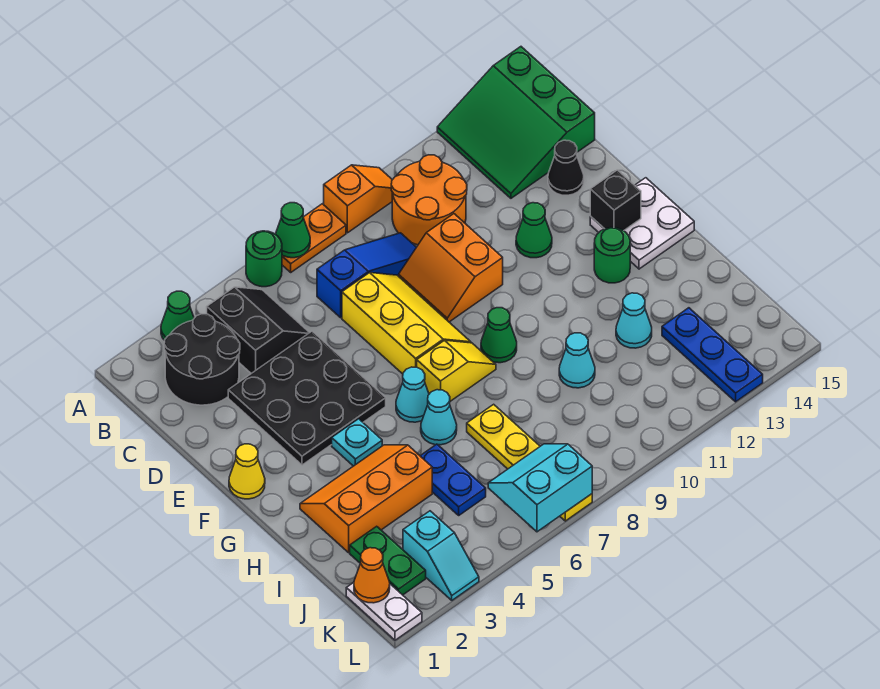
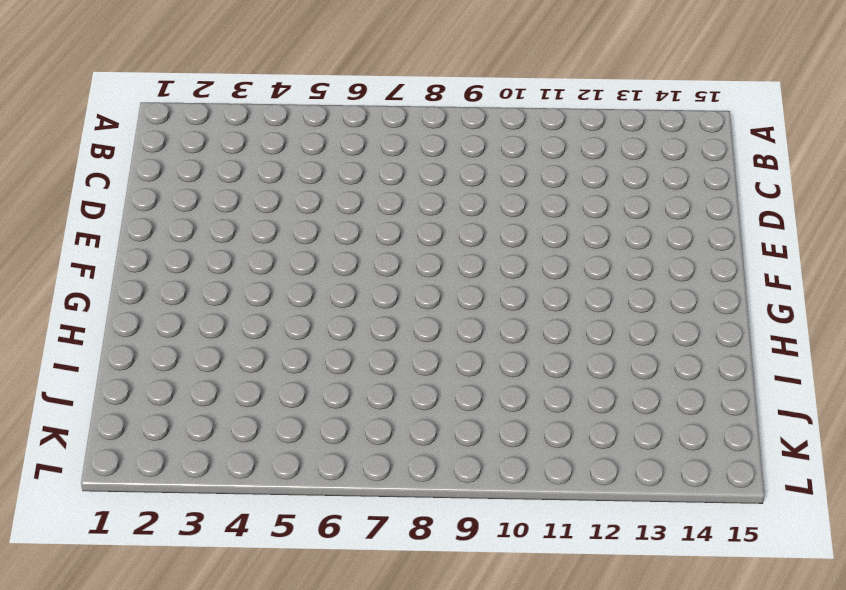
none -> green 1x1 cone [161,291,194,340]
none -> green 1x1 round brick [246,231,282,287]
none -> orange 1x2 plate [282,204,346,272]
none -> orange 1x2 slope [324,165,392,233]

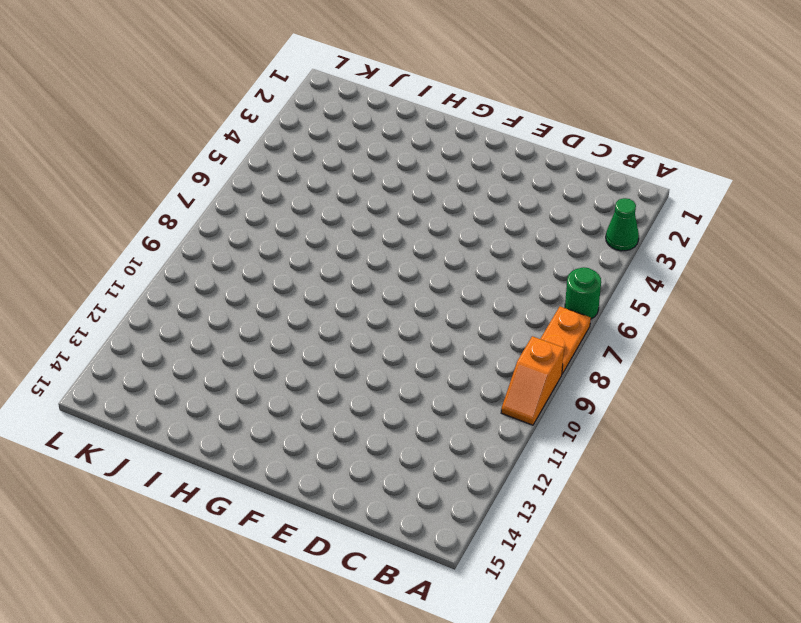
none -> green 3x3 slope [437,47,595,198]
none -> black 2x2 round brick [164,314,240,405]
none -> black 2x2 slope [207,287,310,373]
none -> orange 2x2 round brick [391,155,467,245]

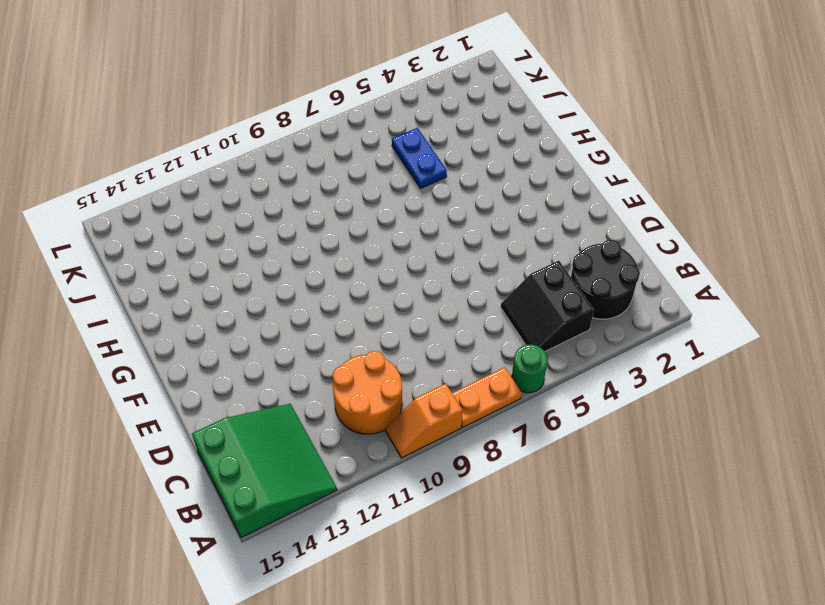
none -> green 1x1 cone [161,291,194,340]
none -> blue 1x3 slope [317,233,416,318]
none -> black 3x3 plate [228,331,386,465]
none -> yellow 2x3 slope [342,273,471,374]

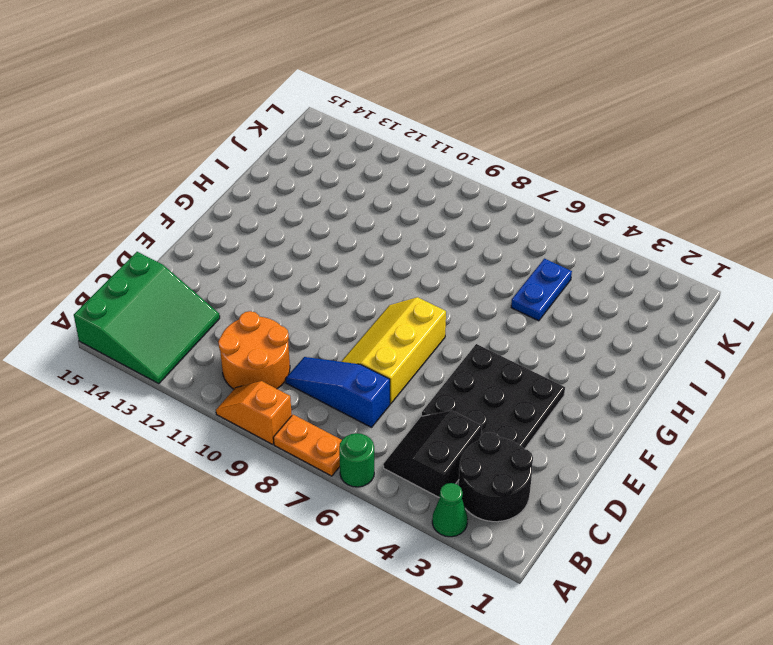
none -> orange 2x2 slope [399,214,503,322]
none -> black 1x1 cone [548,140,584,195]
none -> green 1x1 cone [516,203,552,258]
none -> yellow 1x1 cone [229,444,265,499]

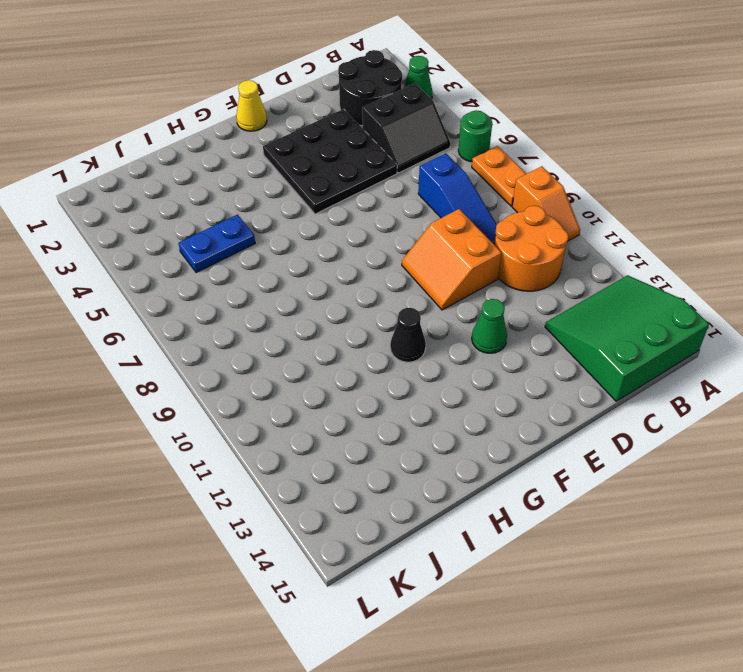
orange 2x2 slope [402,209,501,310] -> orange 2x2 slope turned to [399,214,503,322]
black 1x1 cone [390,308,426,362] -> black 1x1 cone moved to [548,140,584,195]
none -> yellow 2x3 slope [342,273,471,374]
none -> white 2x2 plate [590,178,694,269]
none -> cyan 1x1 plate [332,419,382,466]
none -> cyan 1x1 cone [396,367,429,422]

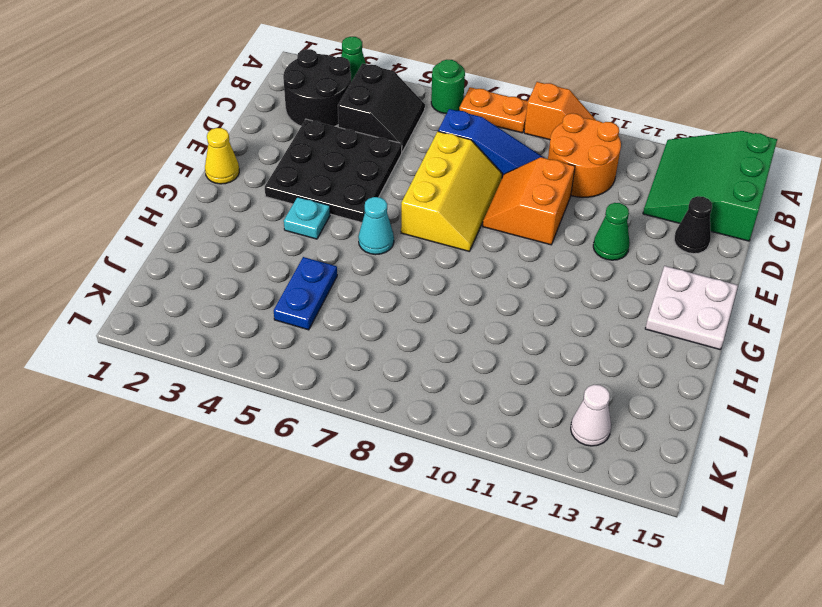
white 1x1 cone [571,385,611,446] -> blue 1x3 plate [662,308,763,402]
none -> yellow 1x2 slope [417,340,496,401]
none -> green 1x1 cone [481,308,517,363]
none -> green 1x1 round brick [594,227,630,283]
none -> orange 2x3 slope [300,445,432,553]

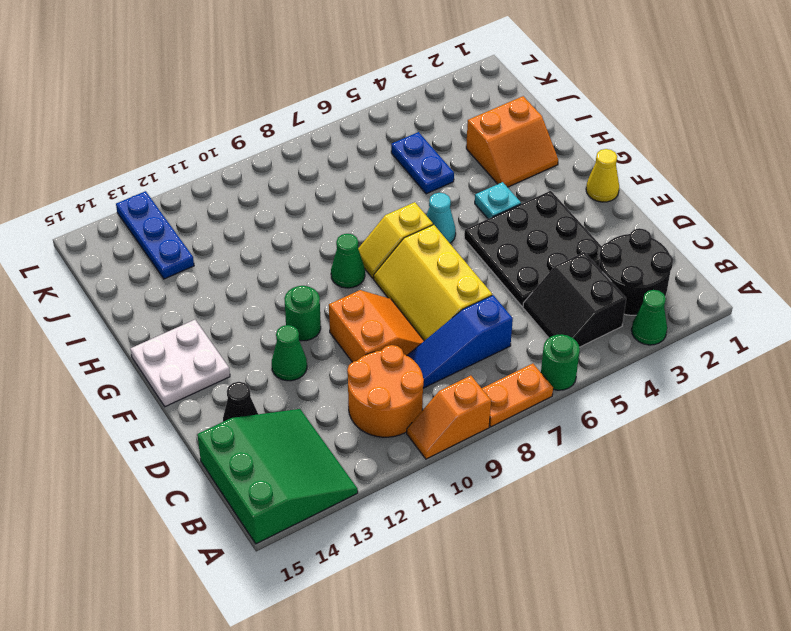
green 1x1 round brick [284,286,321,341] -> green 1x1 round brick moved to [594,227,630,283]
orange 2x2 slope [466,96,558,187] -> orange 2x3 slope [300,445,432,553]
none -> cyan 1x1 cone [421,390,457,445]
none -> yellow 1x4 plate [467,404,592,521]
none -> cyan 1x1 cone [559,333,595,388]
none -> cyan 1x1 cone [616,293,652,348]

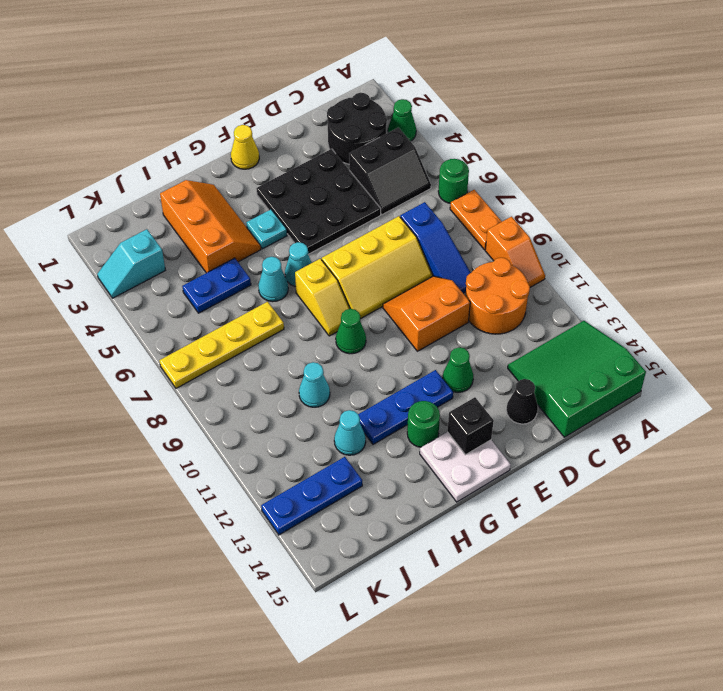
blue 1x3 plate [358,370,453,444] -> none
none -> green 1x2 plate [350,526,426,595]
none -> white 1x2 plate [346,582,422,640]
none -> green 1x1 cone [275,203,310,258]
none -> orange 1x1 cone [354,548,390,603]

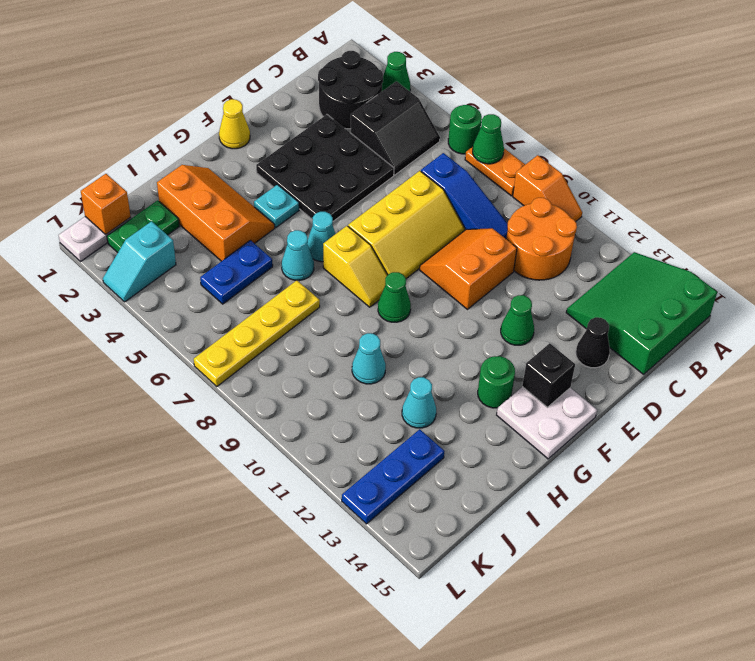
orange 1x1 brick [81,174,131,234] -> orange 1x1 cone [354,548,390,603]
none -> cyan 2x2 slope [488,444,592,532]

